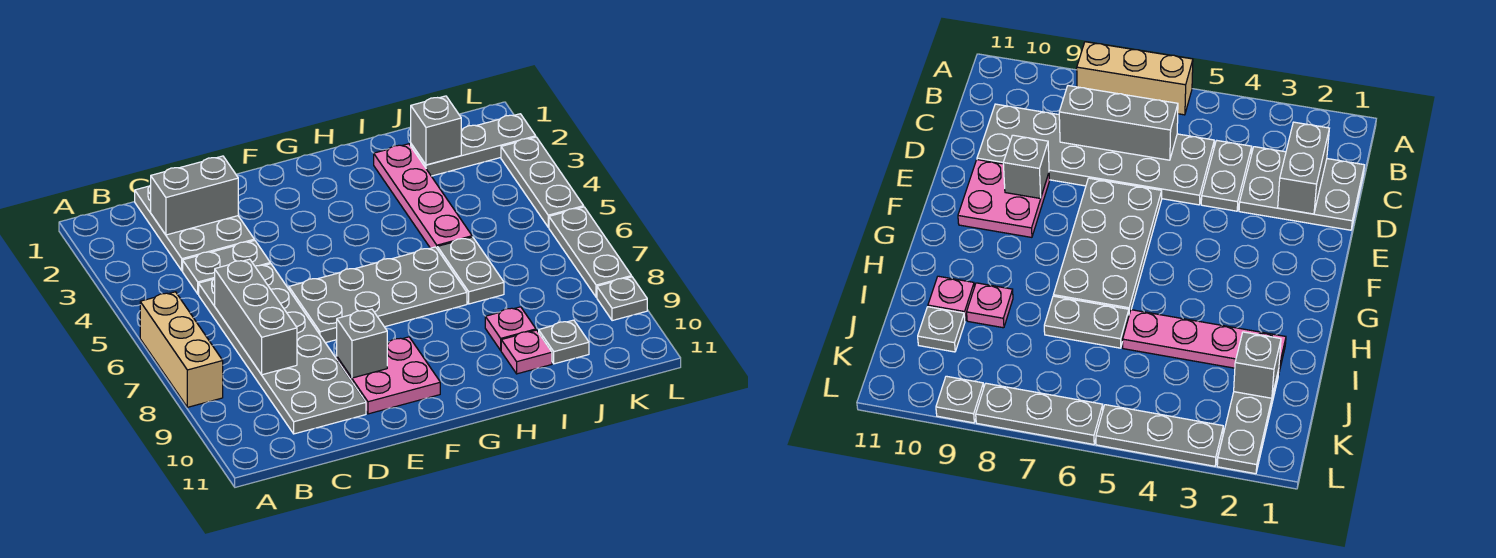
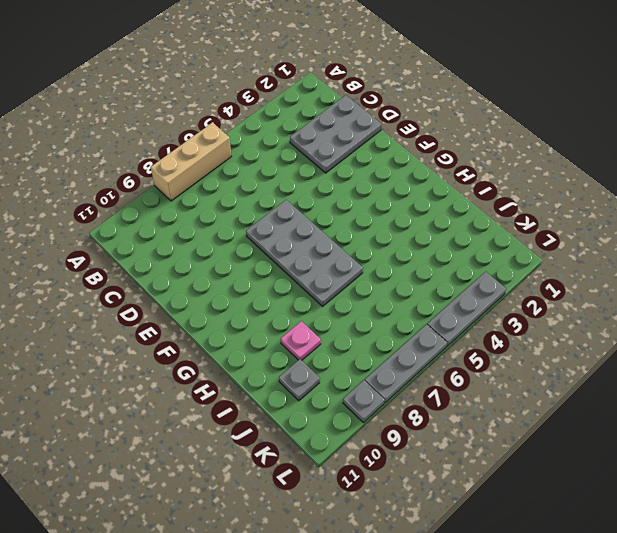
none -> grey 1x2 plate [183,240,270,294]
none -> grey 2x6 plate [199,264,366,434]
none -> pink 2x2 plate [337,337,440,414]

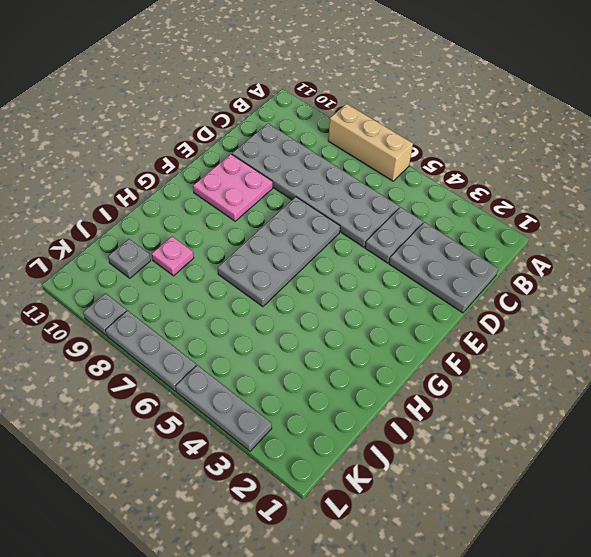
none -> pink 1x4 plate [374,144,472,248]
none -> grey 1x2 plate [437,237,504,304]
none -> pink 1x1 plate [501,330,552,374]

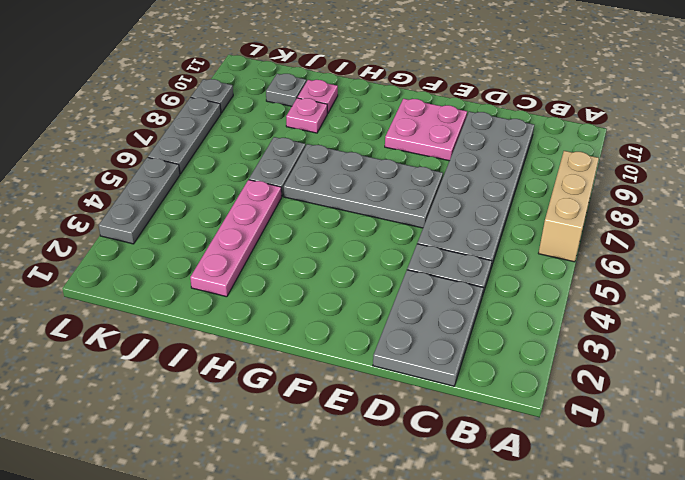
none -> grey 1x3 plate [411,114,536,176]
none -> grey 1x2 brick [151,156,238,235]
none -> grey 1x3 brick [215,259,297,375]

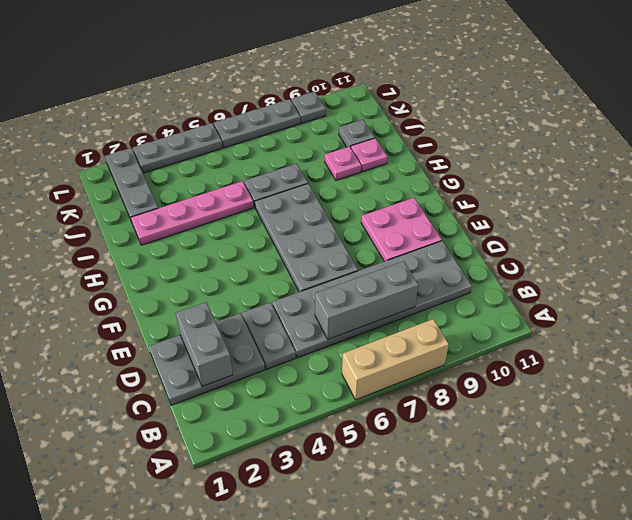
none -> grey 1x1 brick [337,309,388,378]
none -> grey 1x1 brick [411,96,461,165]

